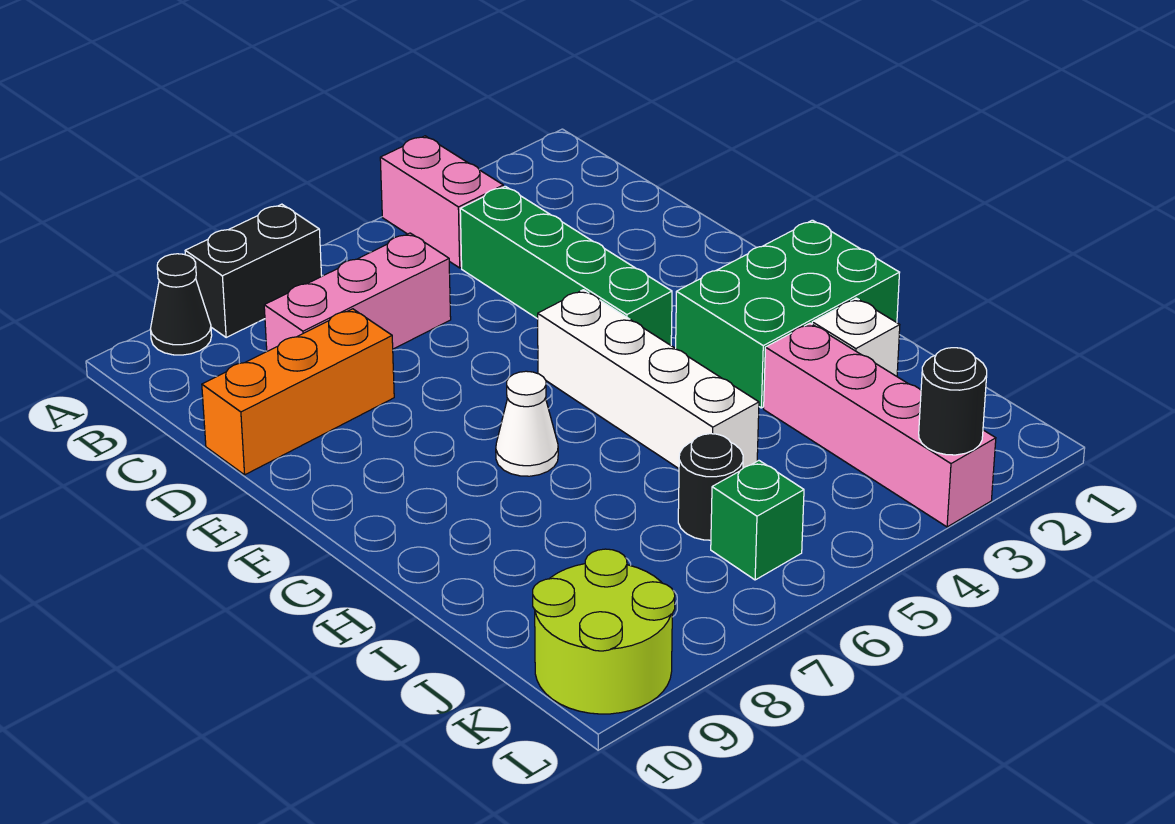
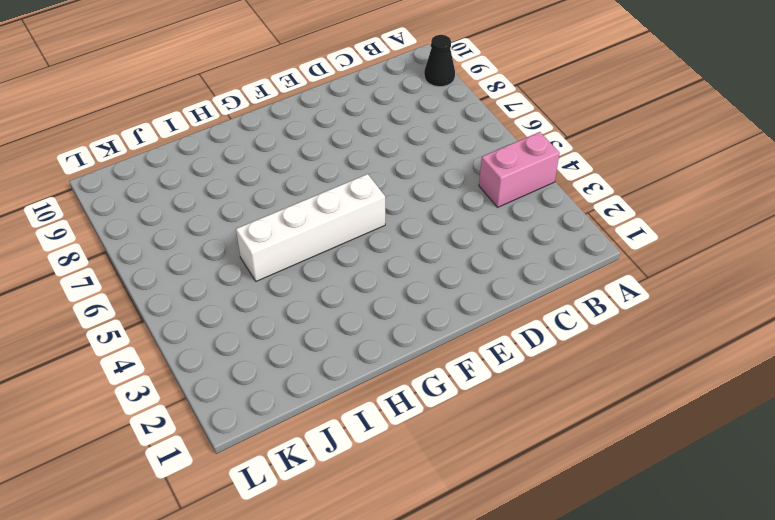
none -> black 1x2 brick [185,204,322,337]
none -> green 1x4 brick [460,186,672,345]
none -> pink 1x3 brick [264,233,451,351]

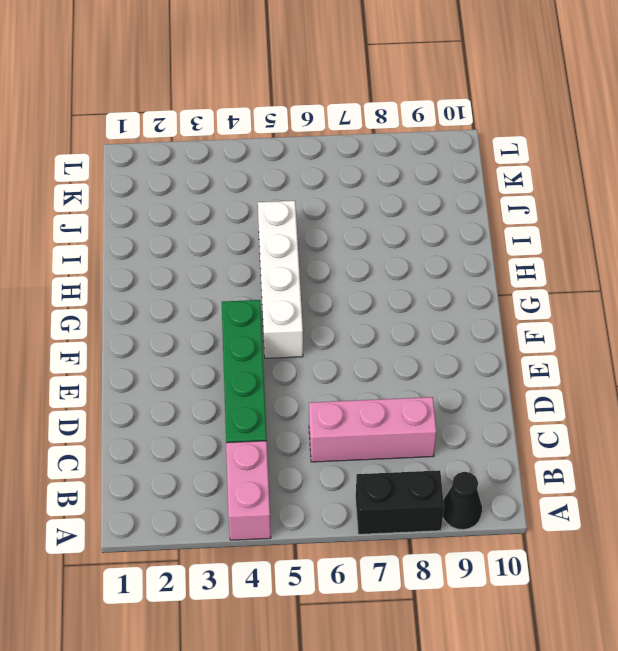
none -> orange 1x3 brick [202,309,394,475]
none -> green 2x3 brick [676,220,900,408]
none -> white 1x1 cone [496,371,558,476]

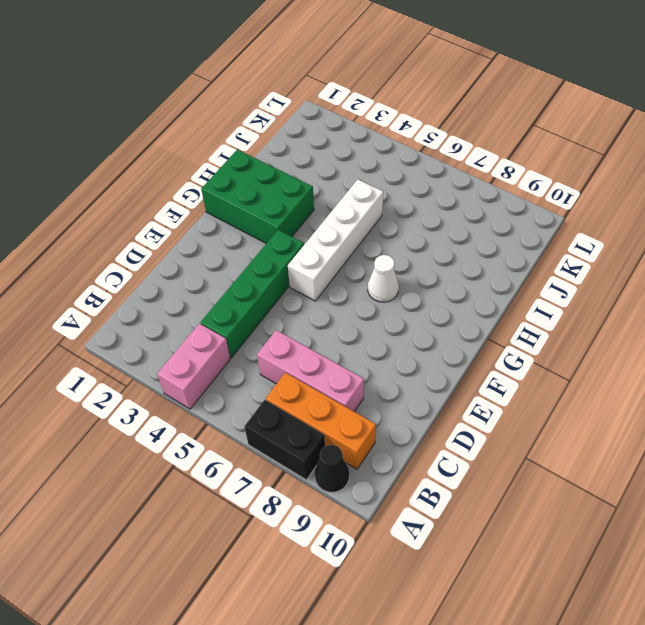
orange 1x3 brick [266,373,376,469] -> orange 1x3 brick moved to [202,309,394,475]
none -> white 1x1 brick [812,298,900,376]
none -> pink 1x4 brick [764,323,996,527]
none -> black 1x1 round brick [678,434,743,540]

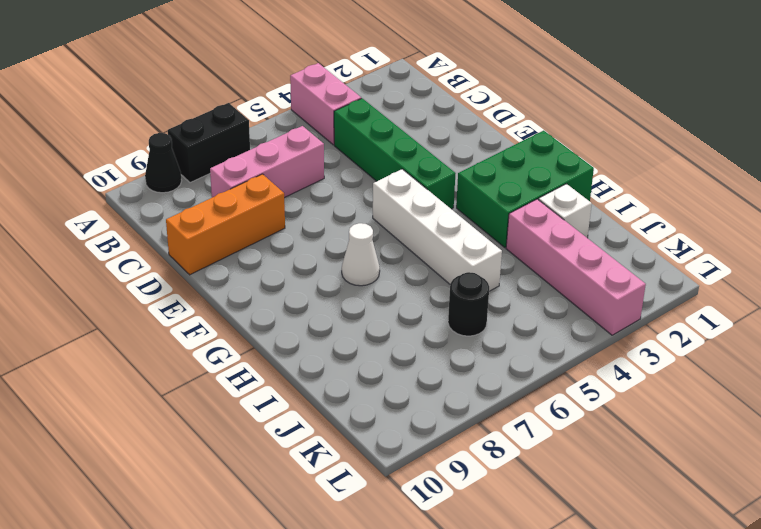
none -> green 1x1 brick [711,461,804,580]
none -> lime 2x2 round brick [533,549,675,714]
none -> black 1x1 round brick [919,348,987,455]

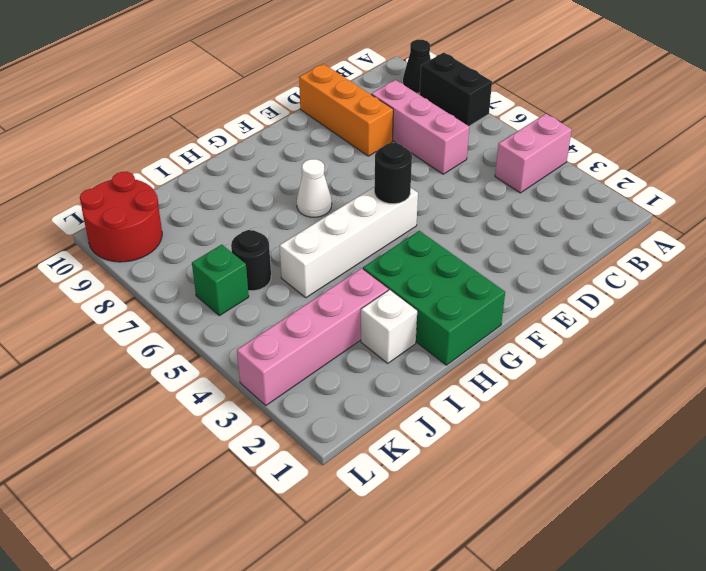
black 1x1 round brick [374,143,412,204] -> black 1x1 round brick moved to [919,348,987,455]
red 2x2 round brick [80,172,162,262] -> lime 2x2 round brick [533,549,675,714]
none -> green 1x4 brick [460,186,672,345]

